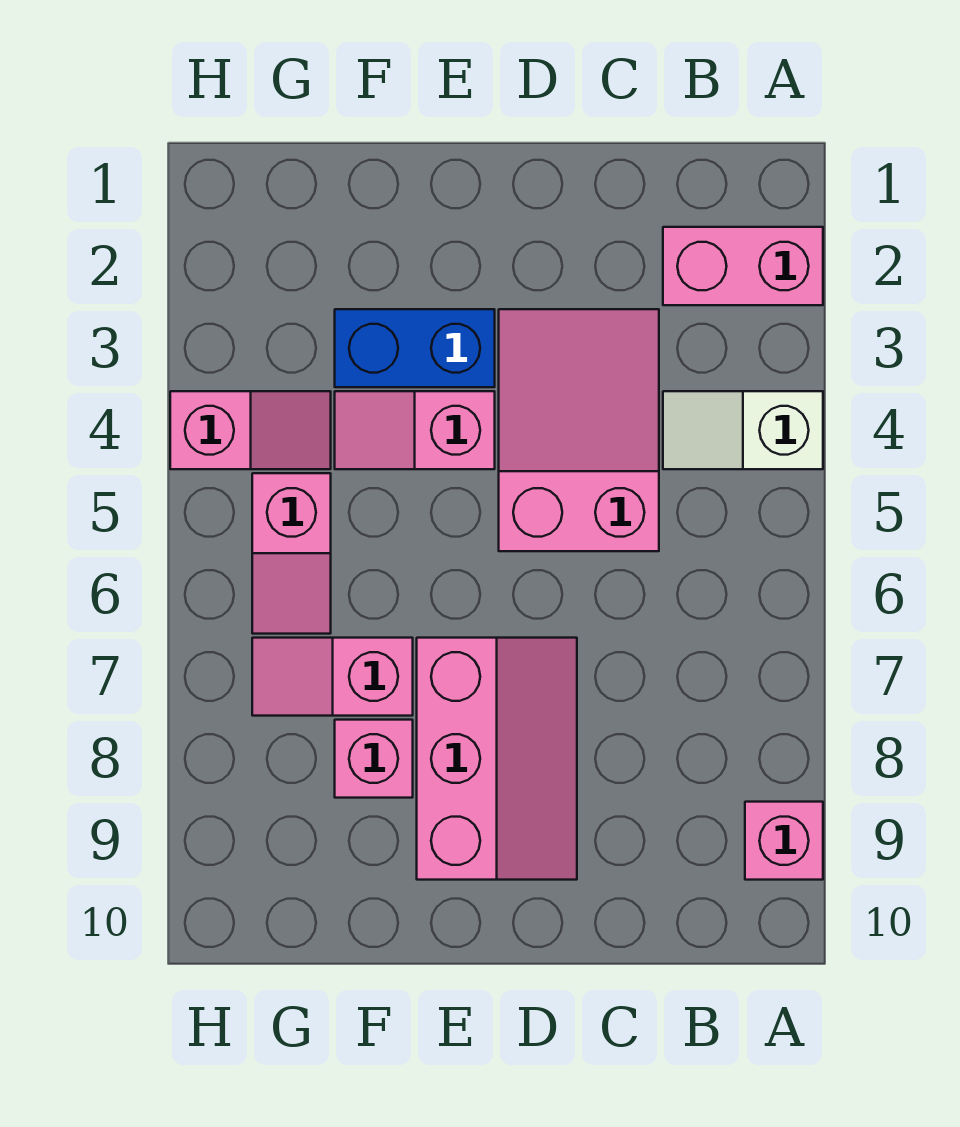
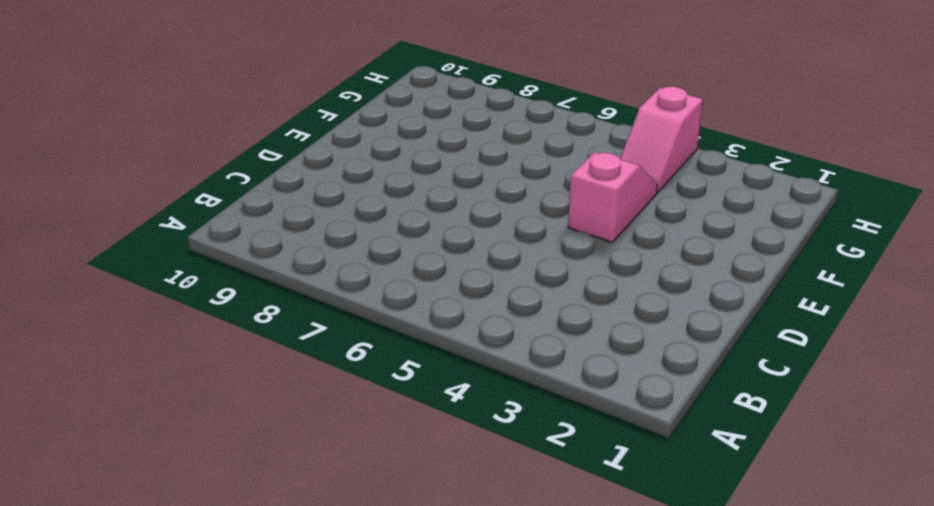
none -> pink 1x2 brick [663,227,823,305]
none -> white 1x2 slope [663,391,823,469]

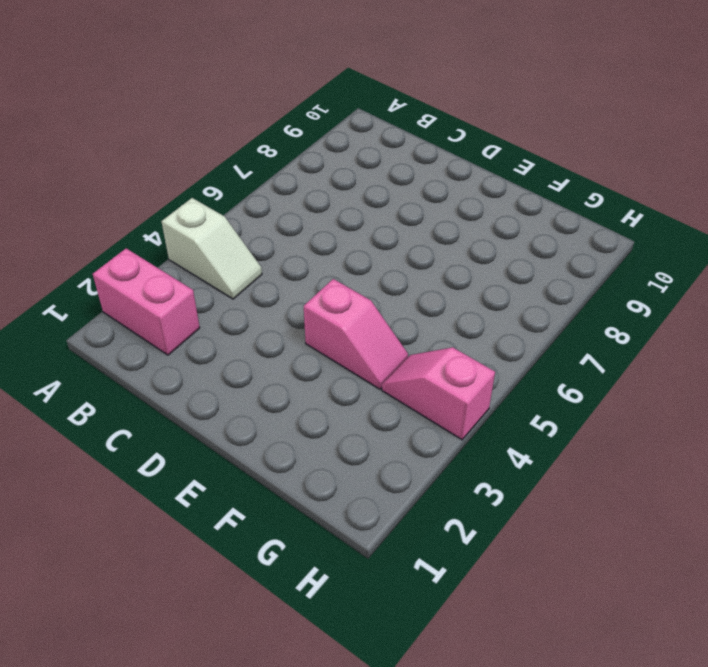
none -> pink 1x1 brick [745,802,823,880]
none -> pink 2x3 slope [499,309,659,551]

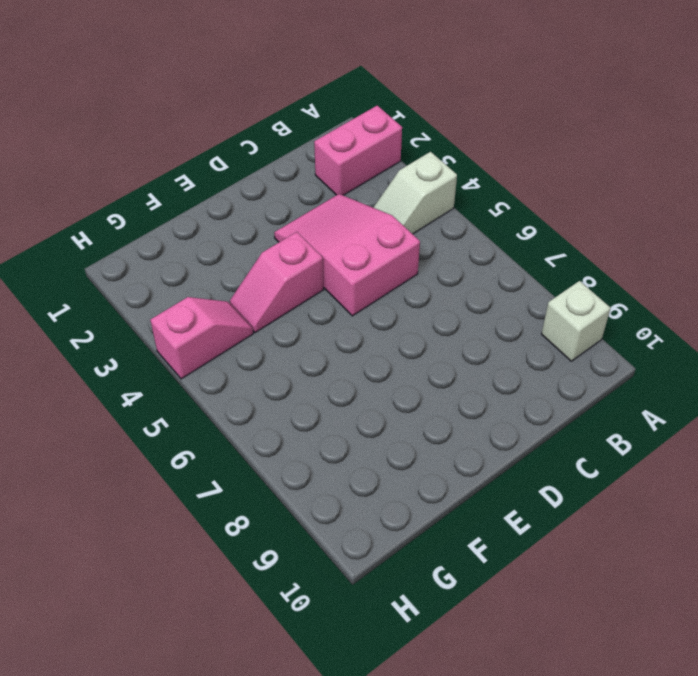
white 1x1 brick [541,281,611,361] -> pink 1x1 brick [745,802,823,880]
none -> pink 2x3 slope [417,638,577,880]
none -> blue 1x2 brick [335,309,495,387]

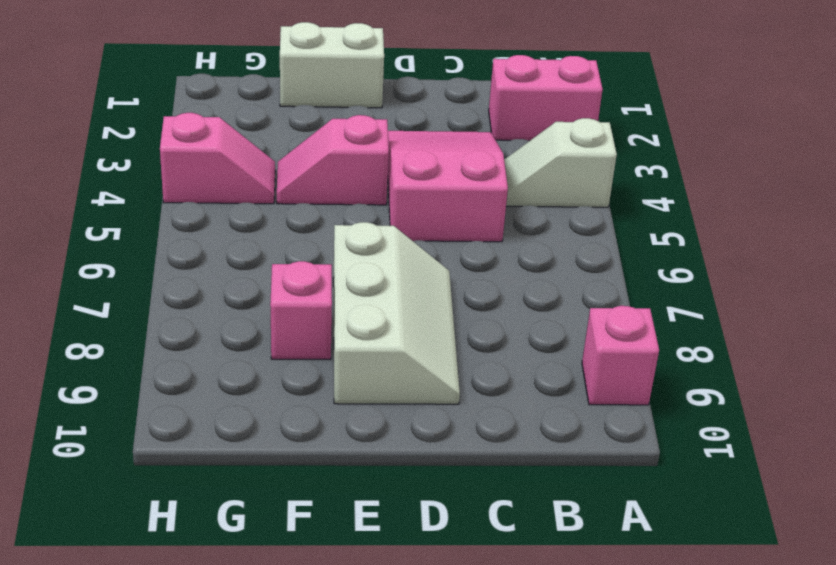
white 2x3 slope [333,222,460,404] -> pink 2x3 slope [417,638,577,880]
white 1x2 brick [280,22,384,108] -> none
none -> blue 1x2 brick [335,309,495,387]
none -> pink 1x2 slope [252,638,413,716]

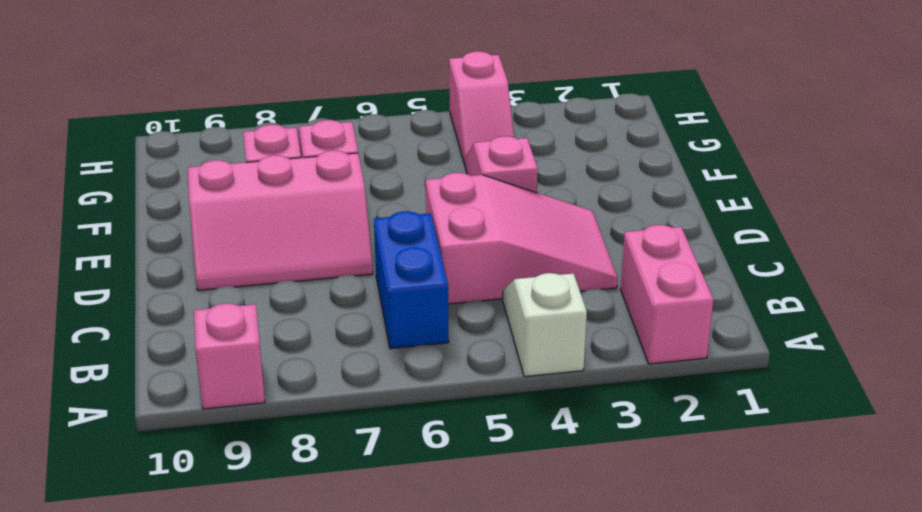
blue 1x2 brick [374,211,449,349] -> blue 1x2 brick moved to [335,309,495,387]
none -> pink 1x2 slope [252,473,331,634]

